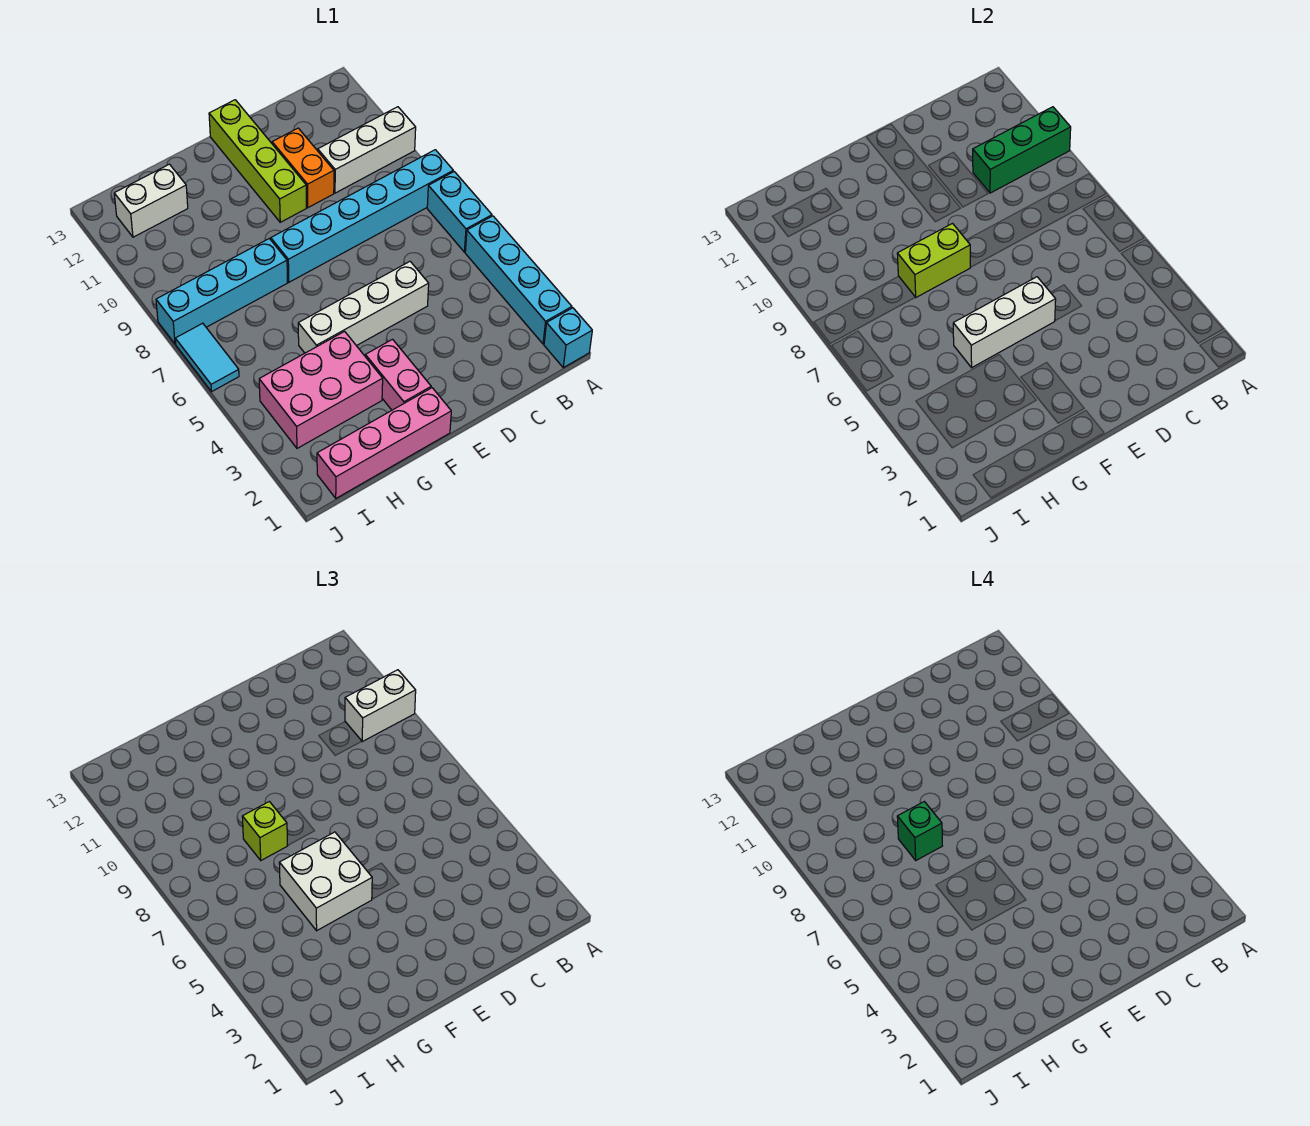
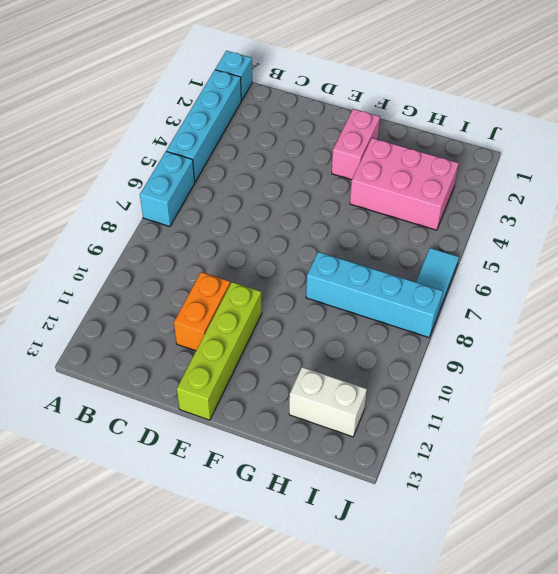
none -> cyan 1x6 brick [271,150,453,282]
none -> white 1x3 brick [318,107,416,193]
none -> white 1x4 brick [298,262,429,353]

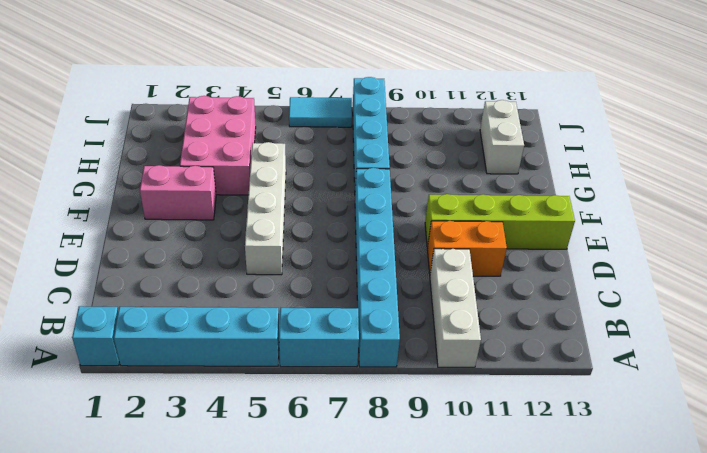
none -> pink 1x4 brick [317,388,451,498]
none -> green 1x3 brick [973,107,1071,193]
none -> white 1x3 brick [953,277,1056,368]

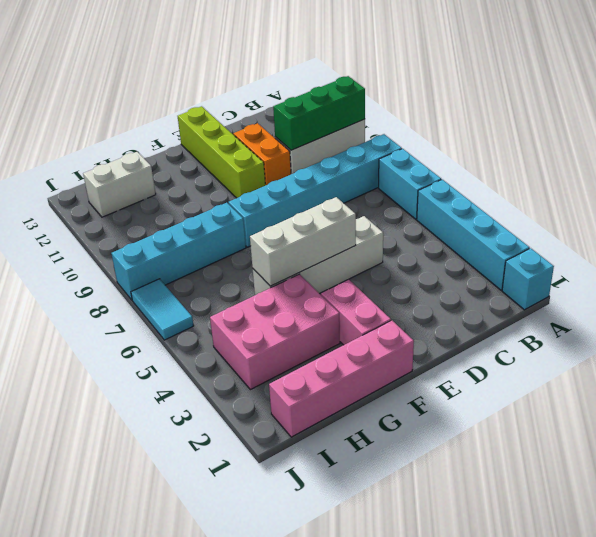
none -> lime 1x2 brick [897,224,970,297]
none -> white 1x2 brick [345,670,416,741]
none -> white 2x2 brick [279,832,372,931]

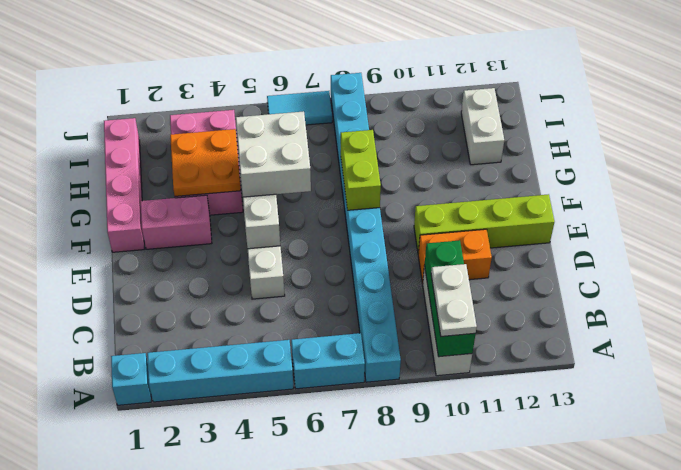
white 1x2 plate [431,264,477,336] -> white 1x2 brick [345,670,416,741]
orange 2x2 plate [170,129,241,196] -> none
none -> lime 1x1 brick [242,802,287,860]
none -> green 1x1 brick [897,802,942,860]

